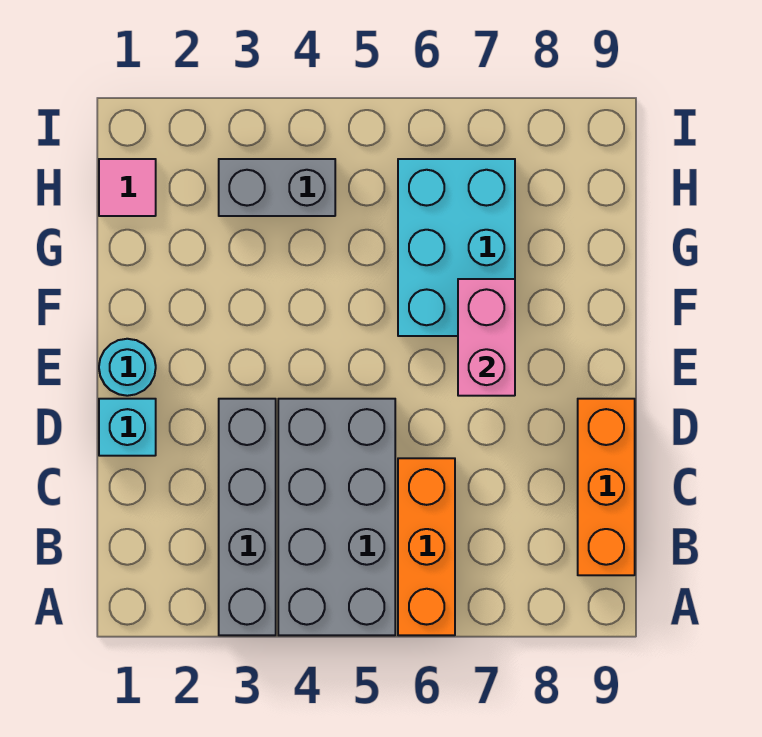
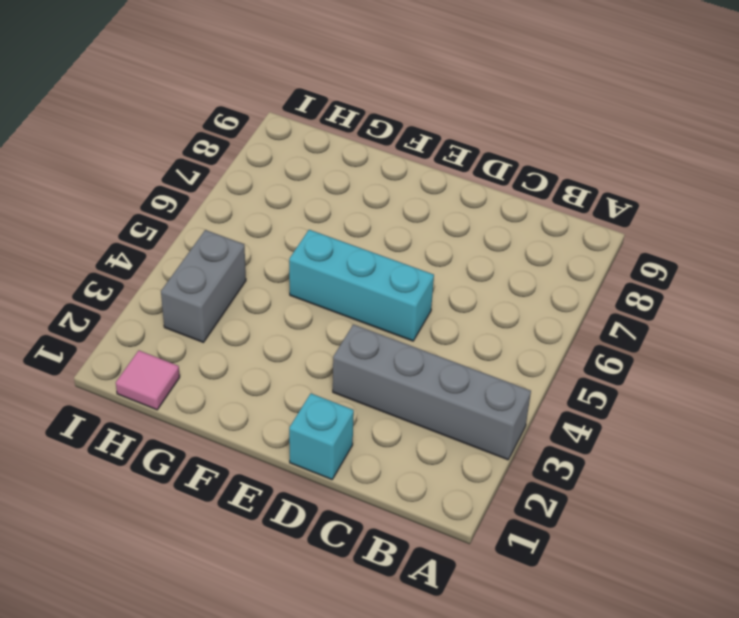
cyan 1x3 brick [289,230,434,341] -> grey 2x4 brick [278,399,395,635]
none -> orange 1x3 brick [398,458,455,635]
none -> orange 1x3 brick [578,399,635,575]

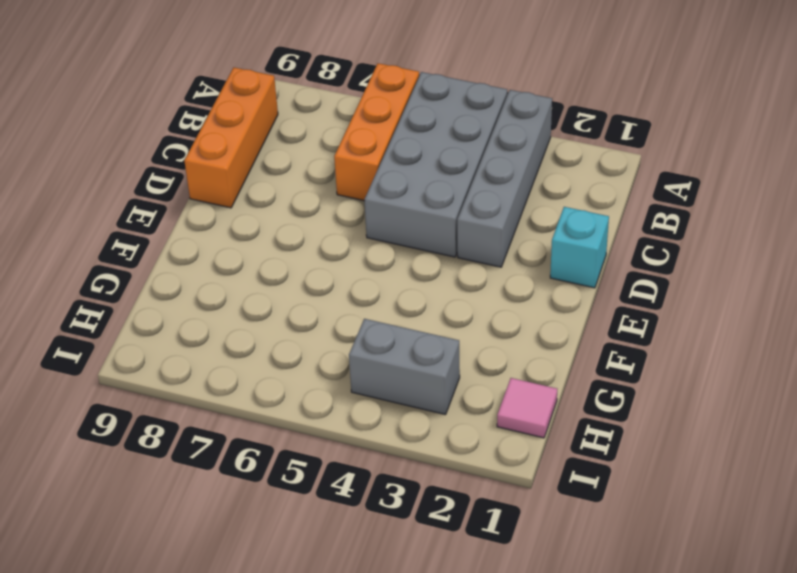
none -> cyan 1x1 round brick [99,339,156,396]
none -> cyan 2x3 brick [398,159,515,336]

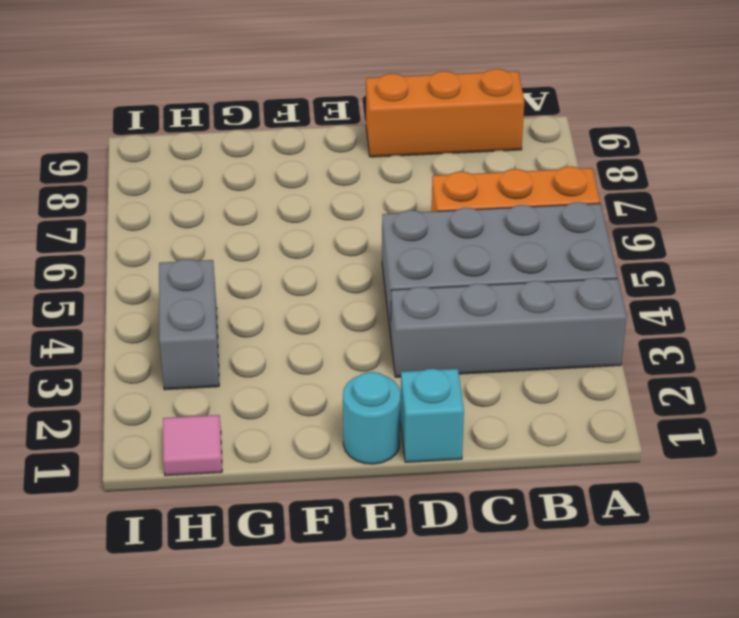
none -> cyan 2x3 brick [398,159,515,336]
none -> pink 1x2 brick [458,279,515,396]

